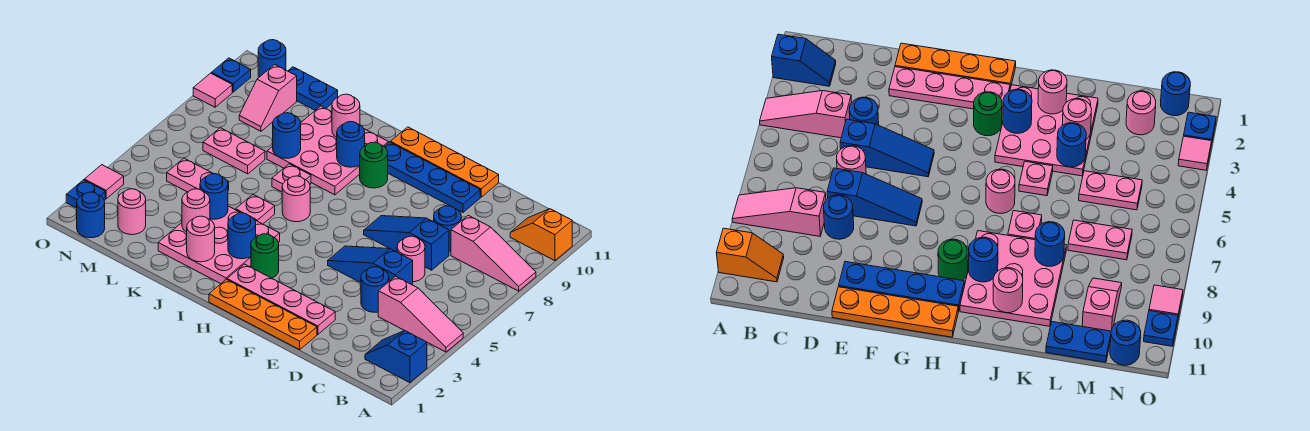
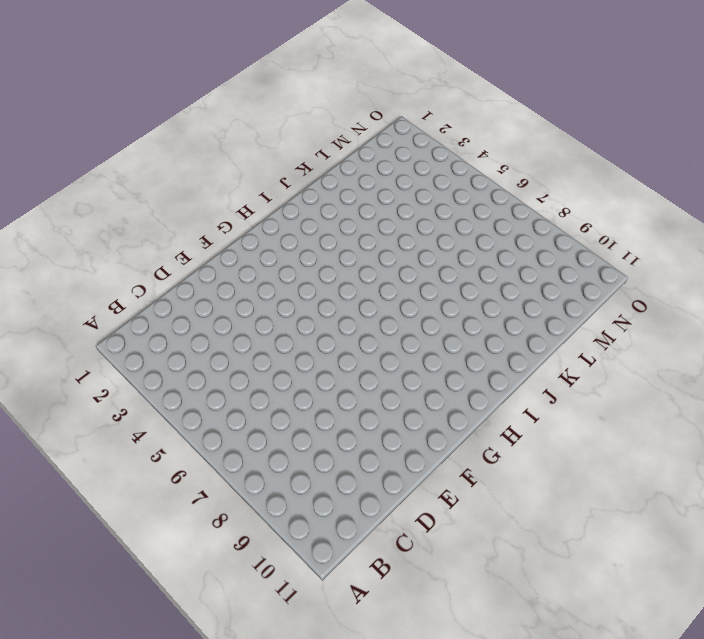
none -> blue 1x2 slope [365,331,427,383]
none -> pink 1x3 slope [378,276,463,352]
none -> pink 1x3 slope [451,215,536,291]
none -> orange 1x2 slope [510,209,572,261]

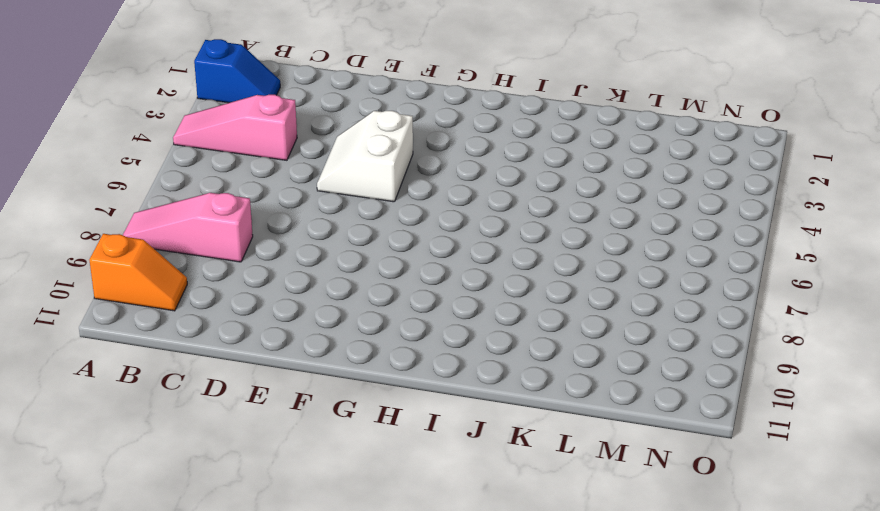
white 2x2 slope [317,111,413,202] -> blue 1x3 slope [328,246,413,285]
none -> blue 1x1 round brick [361,267,389,312]
none -> pink 1x1 round brick [397,236,425,282]
none -> blue 1x3 slope [364,216,449,270]
none -> blue 1x1 round brick [434,206,461,251]

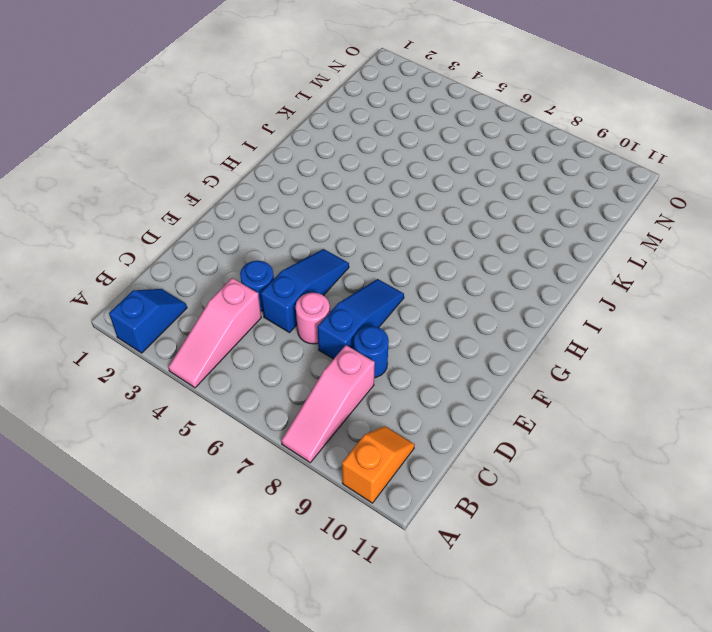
none -> orange 1x4 plate [209,279,317,350]
none -> pink 1x4 plate [227,264,335,334]
none -> blue 1x4 plate [384,142,480,212]
none -> orange 1x4 plate [390,127,499,197]

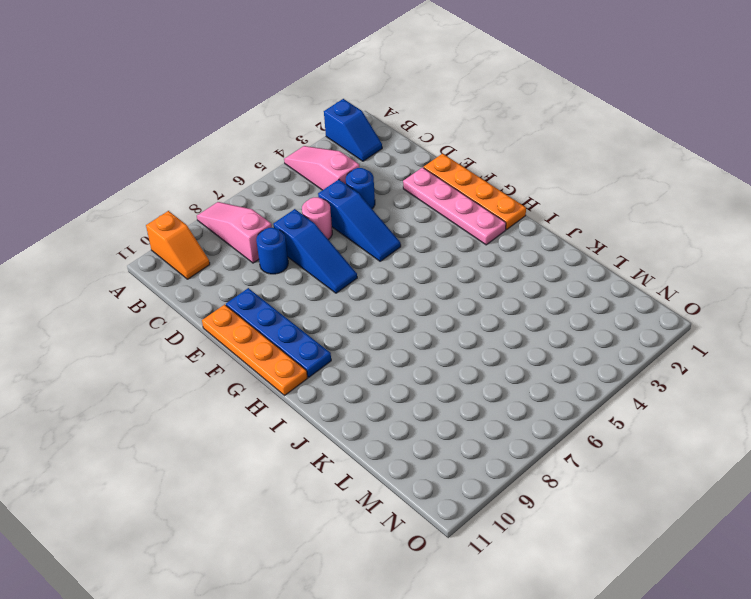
none -> green 1x1 round brick [251,234,279,278]
none -> green 1x1 round brick [360,142,388,188]
none -> pink 3x3 plate [158,206,280,284]
none -> pink 1x1 round brick [282,176,310,222]

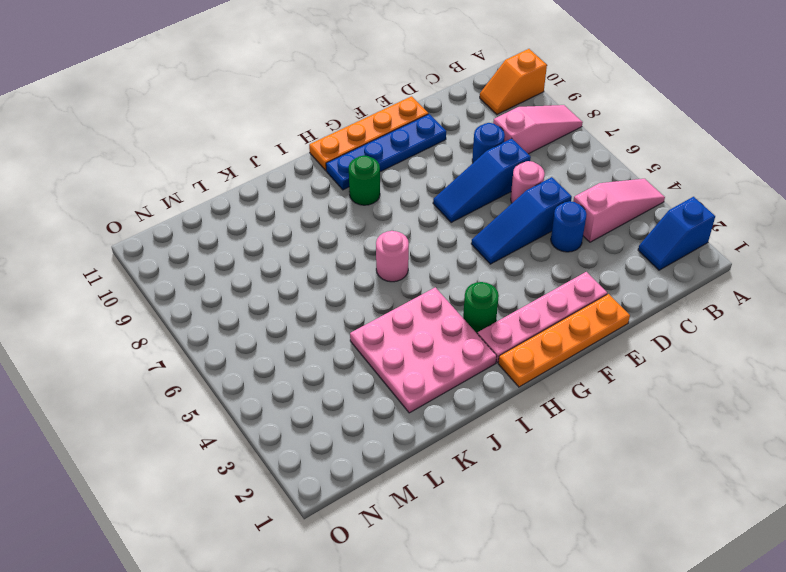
none -> pink 3x3 plate [267,106,388,195]
none -> pink 1x1 plate [236,195,275,224]
none -> pink 1x1 plate [272,164,311,192]
none -> pink 1x2 plate [167,158,229,192]

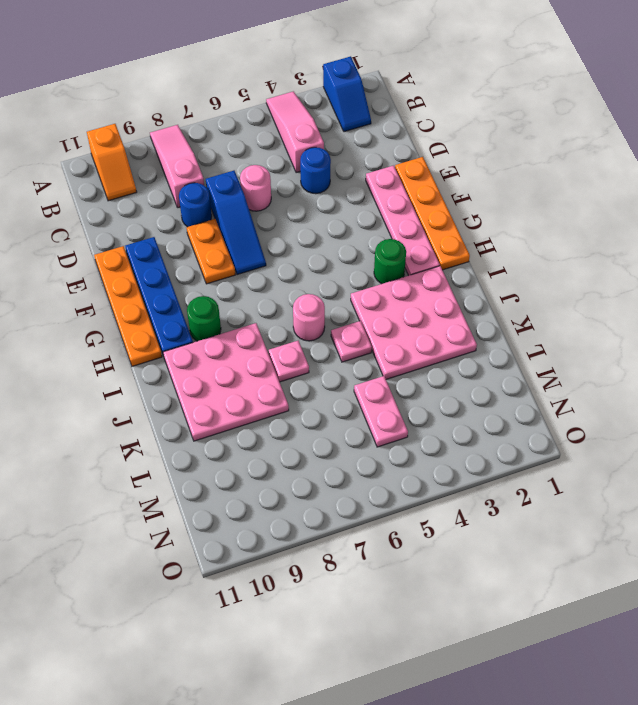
orange 1x2 plate [187,219,236,284] -> none
none -> blue 1x3 slope [328,246,413,285]
none -> pink 1x2 plate [203,128,265,174]
none -> blue 1x2 plate [288,67,338,110]
none -> pink 1x1 round brick [118,189,146,235]

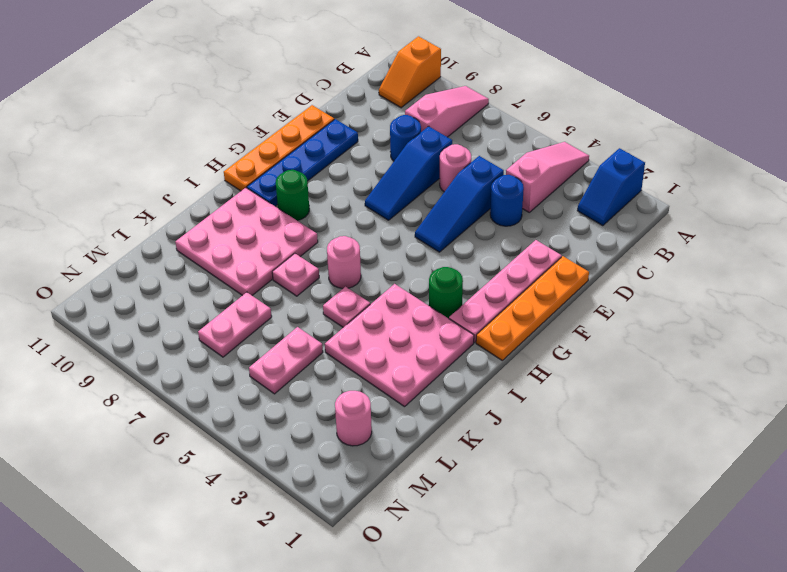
none -> blue 1x2 plate [288,67,338,110]
none -> pink 1x2 slope [239,65,297,131]
none -> blue 1x1 round brick [77,192,105,238]
none -> blue 1x1 round brick [258,40,286,77]

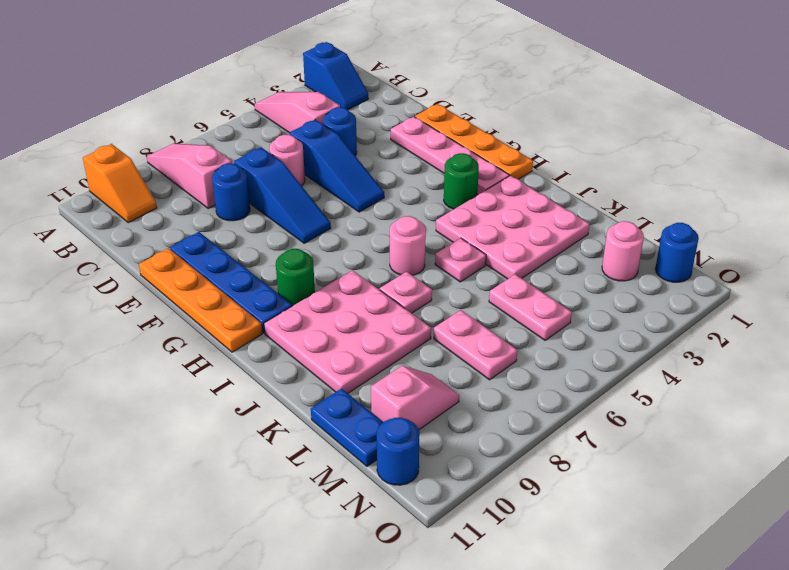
none -> blue 1x1 plate [66,180,105,208]
none -> pink 1x1 tile [84,165,124,199]
none -> pink 1x1 tile [193,73,232,107]
none -> blue 1x1 plate [211,58,251,92]

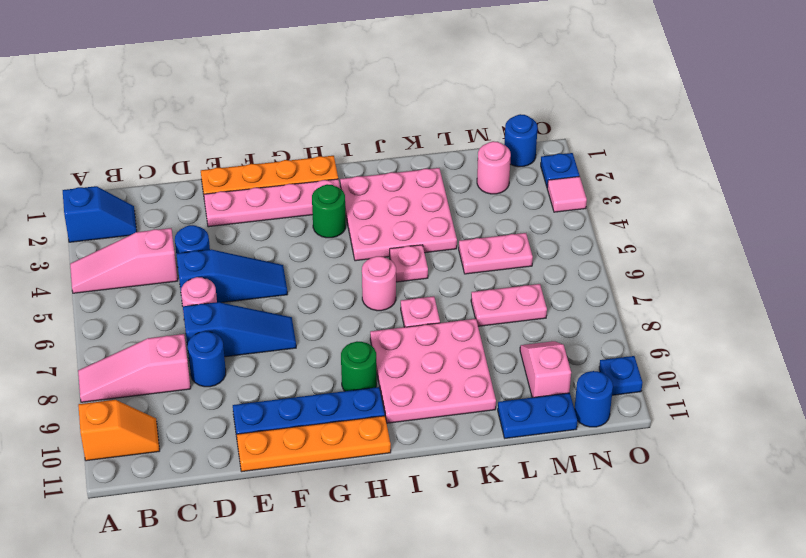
none -> pink 1x1 tile [193,73,232,107]
none -> blue 1x1 round brick [228,213,256,259]
none -> blue 1x1 round brick [337,122,365,167]
none -> pink 1x1 round brick [187,216,215,262]

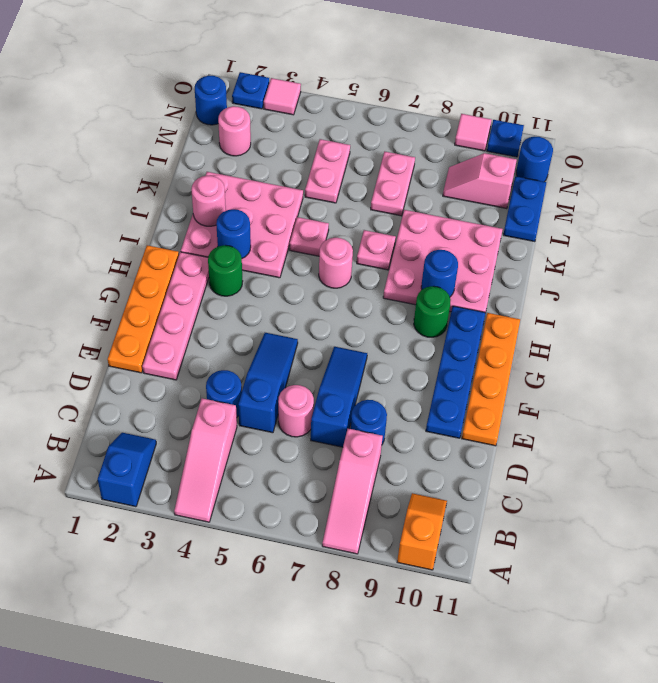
none -> pink 1x1 round brick [332,94,360,137]
none -> pink 1x1 round brick [182,189,210,232]
none -> blue 1x1 round brick [200,174,228,219]
none -> blue 1x1 round brick [273,113,301,158]

